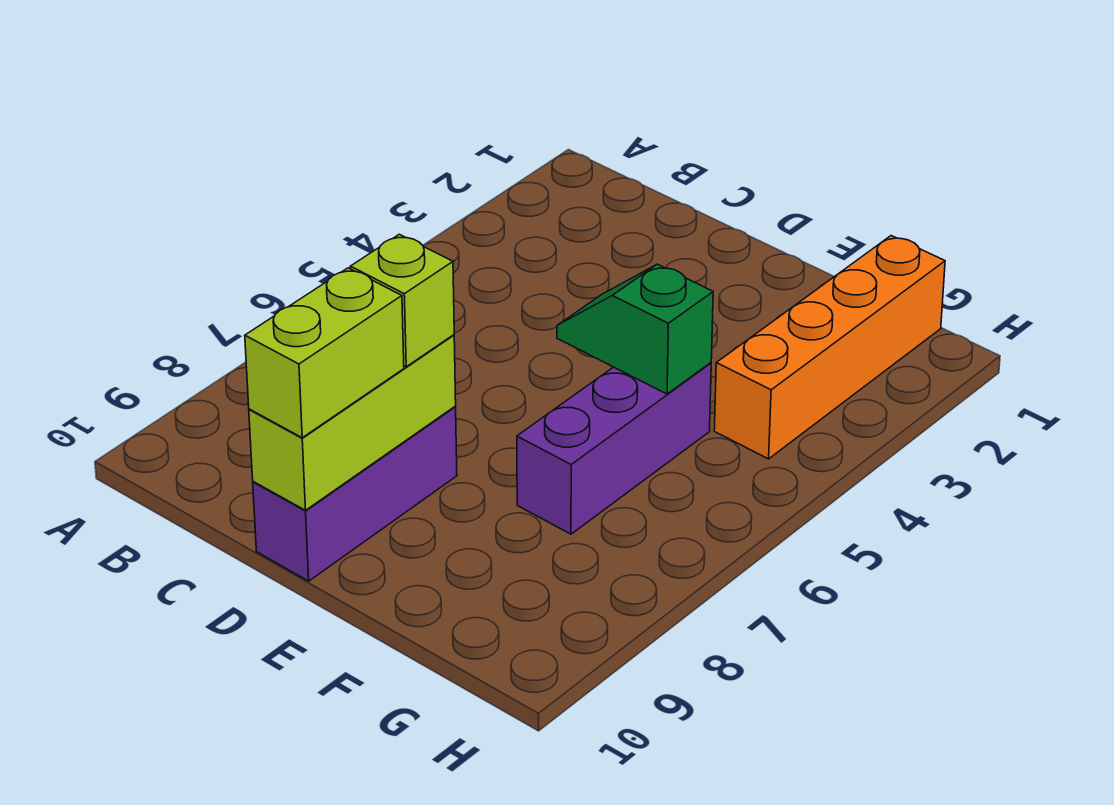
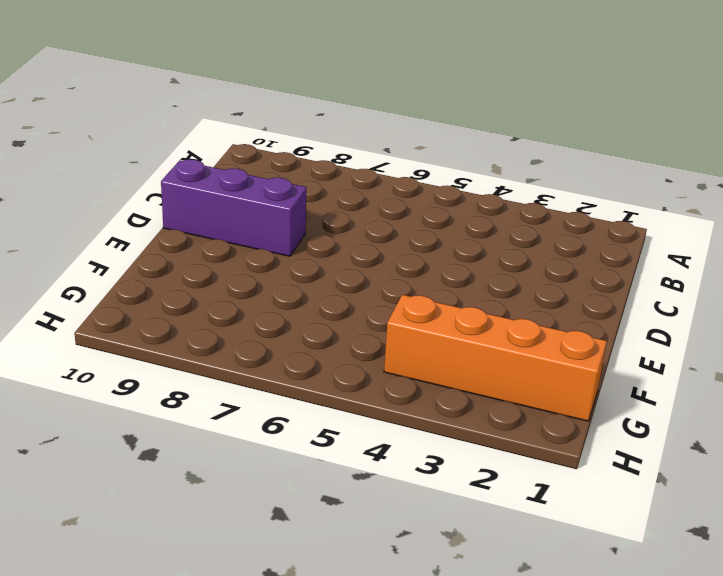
none -> purple 1x3 brick [517,363,711,534]
none -> lime 1x3 brick [249,335,456,510]

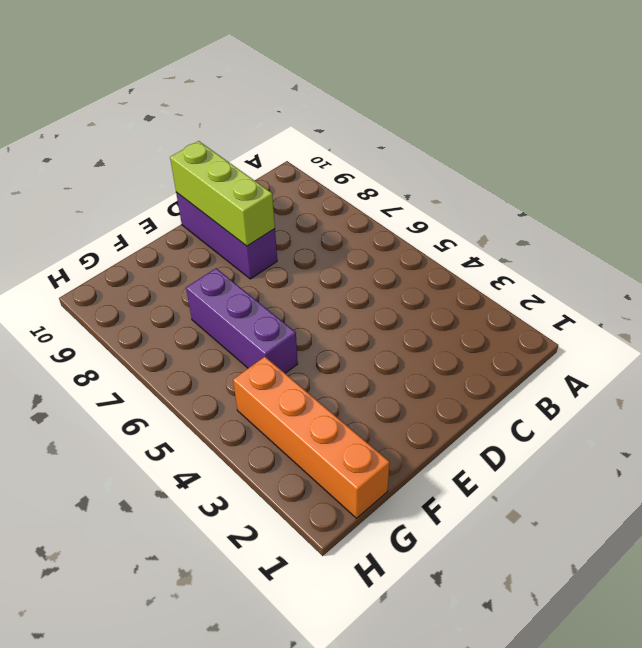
none -> green 1x2 slope [557,264,713,394]
none -> lime 1x1 brick [350,234,454,367]

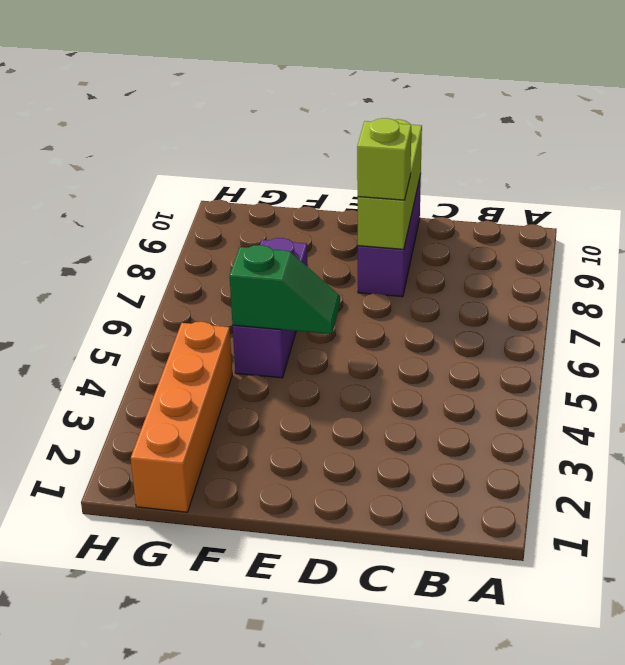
none -> lime 1x2 brick [245,268,404,438]

